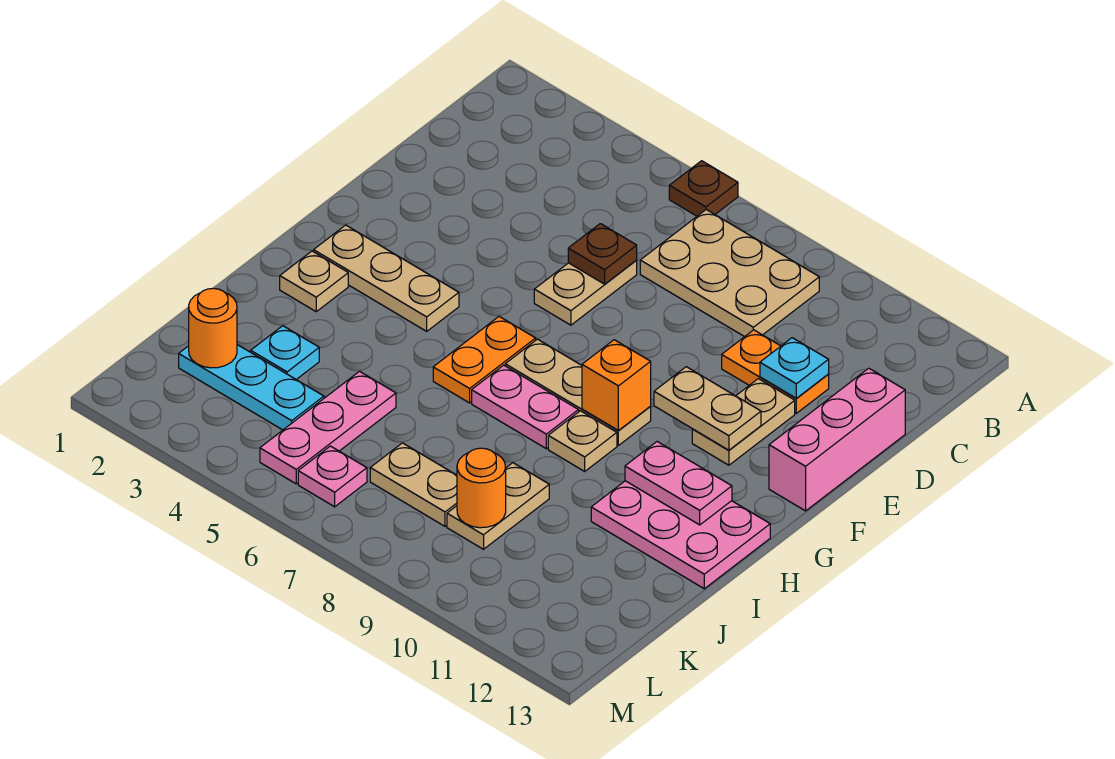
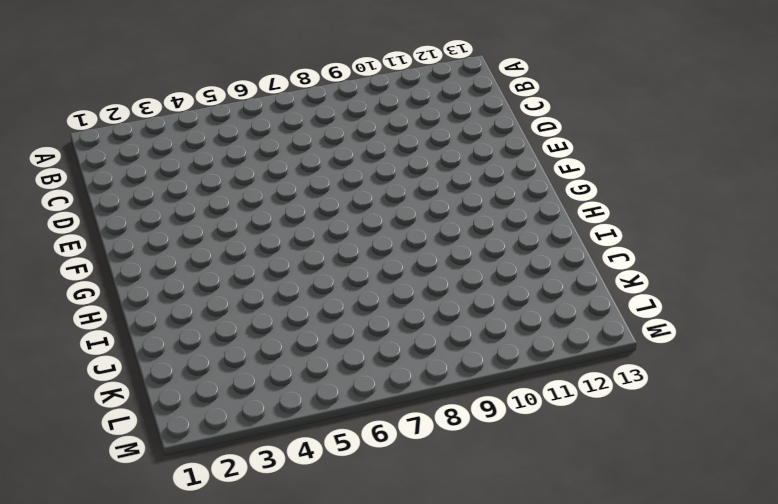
none -> brown 1x1 plate [669,161,738,216]
none -> tan 2x3 plate [640,210,819,337]
none -> tan 1x2 plate [534,260,637,325]

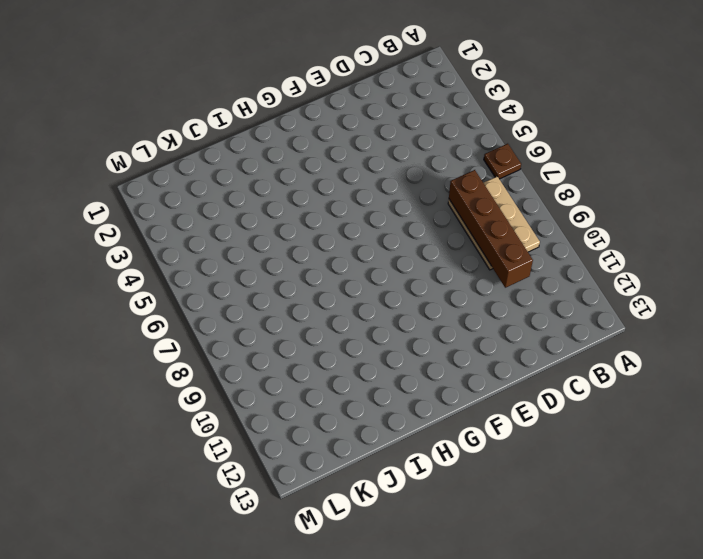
brown 1x4 brick [449,170,533,288] -> none
none -> tan 1x2 plate [534,260,637,325]
none -> orange 1x2 plate [722,330,829,413]
none -> pink 1x3 brick [769,368,905,511]

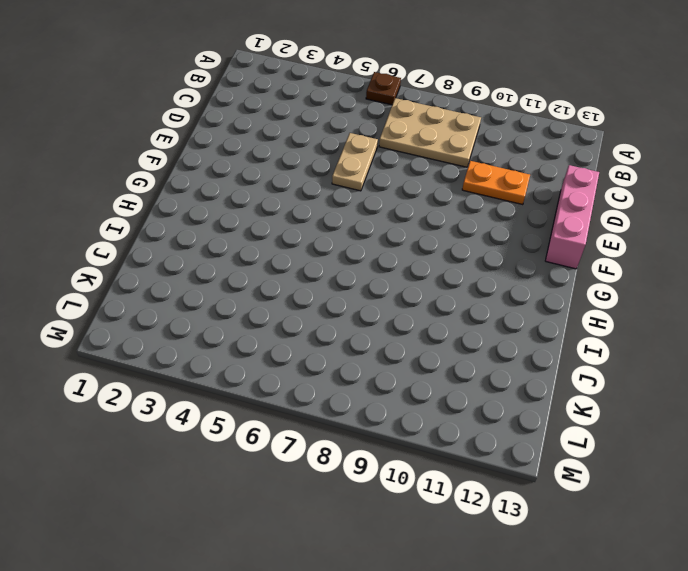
none -> tan 1x2 plate [692,379,795,465]
none -> tan 1x3 plate [314,225,459,331]
none -> orange 1x2 plate [433,317,536,403]

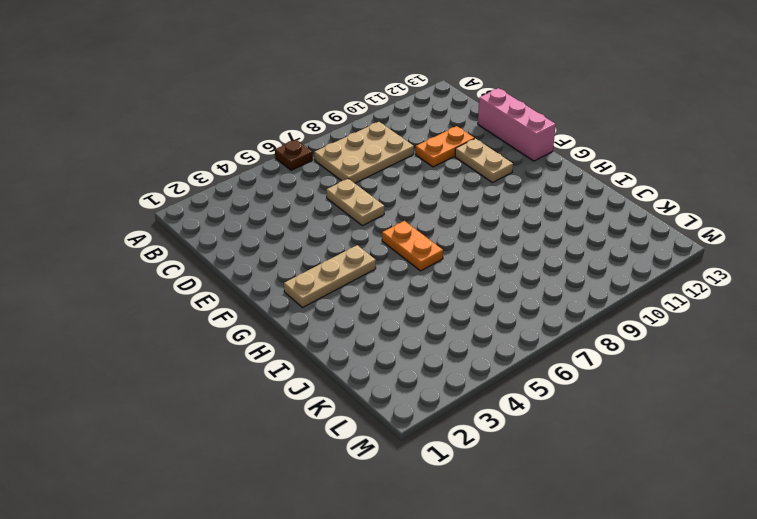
none -> tan 1x3 plate [505,339,651,445]
none -> tan 1x1 plate [280,251,348,312]
none -> pink 1x2 plate [472,365,579,449]

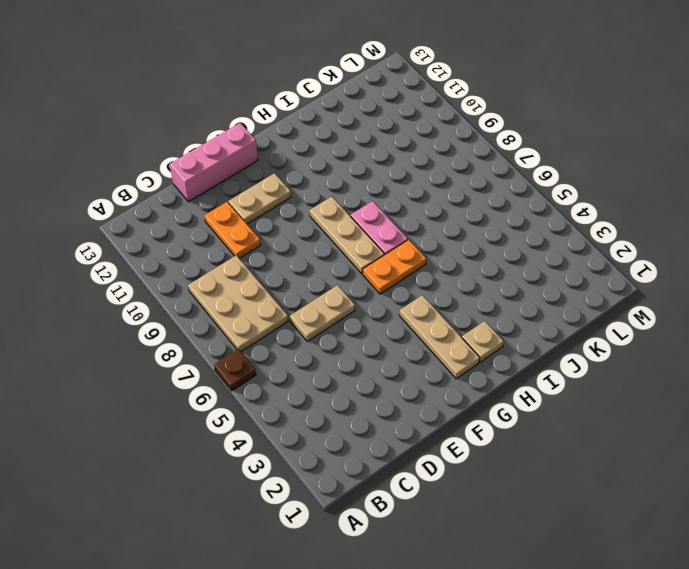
none -> tan 1x1 plate [548,411,617,471]
none -> pink 2x3 plate [591,481,770,589]
none -> cyan 1x1 plate [251,326,319,380]

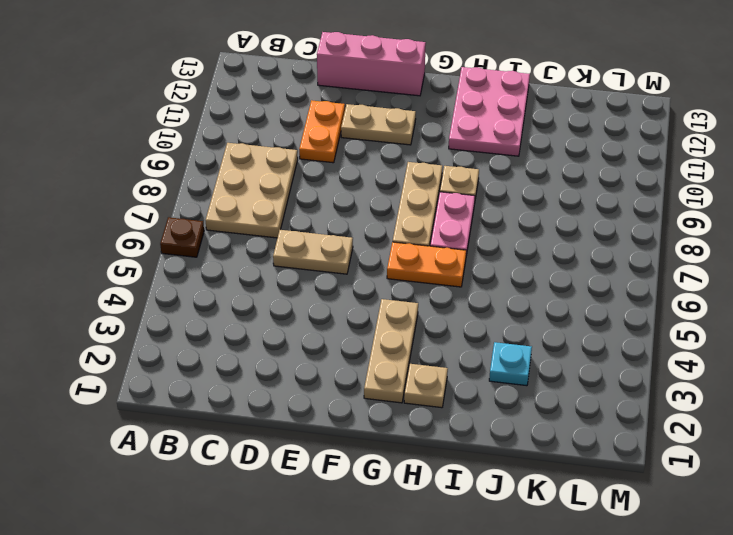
none -> pink 1x3 plate [260,371,396,484]
none -> tan 1x2 plate [447,463,549,549]
none -> cyan 1x3 plate [179,345,324,430]

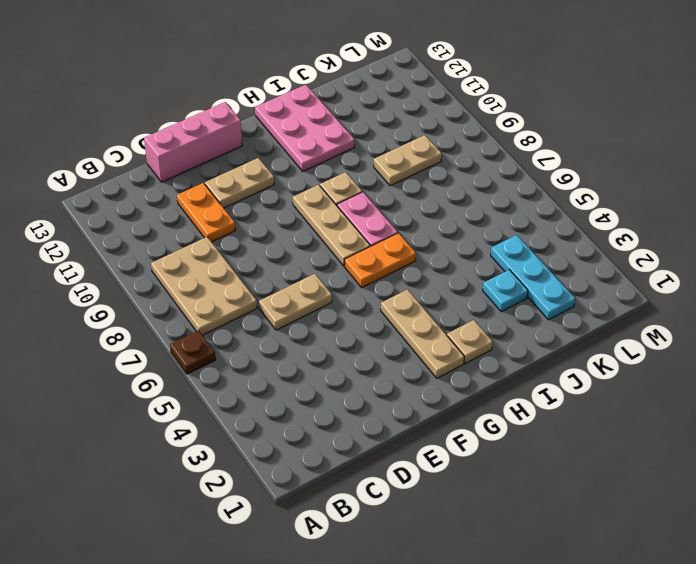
none -> pink 1x3 plate [260,371,396,484]
none -> tan 1x2 plate [370,443,457,526]
none -> pink 1x1 plate [298,446,367,507]

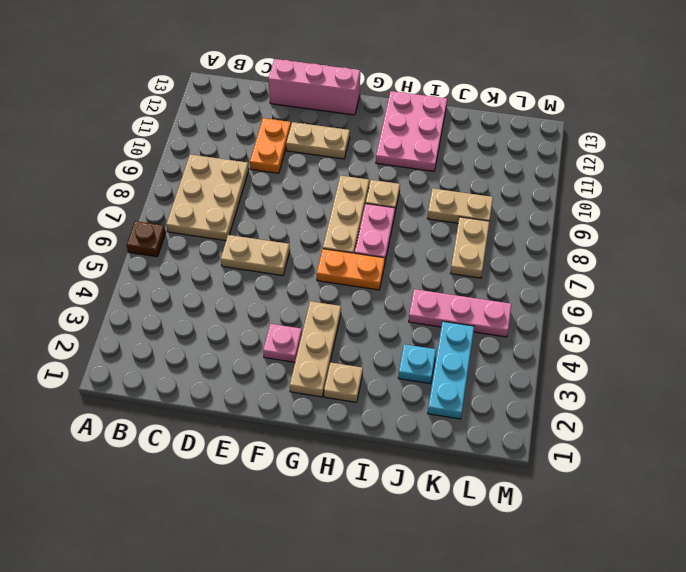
pink 1x1 plate [263,324,302,362] -> pink 1x1 plate moved to [298,446,367,507]
none -> brown 1x1 plate [568,224,637,284]
none -> cyan 1x1 plate [760,338,829,398]
none -> tan 1x2 plate [654,367,761,450]

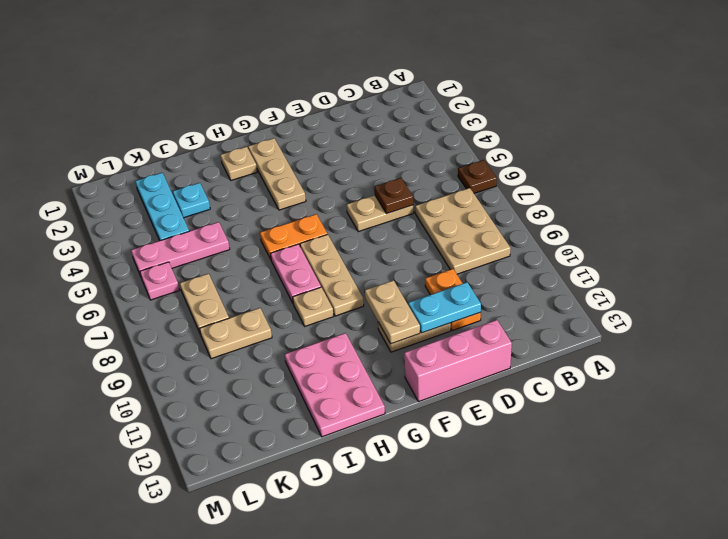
cyan 1x2 plate [408,282,481,333] -> cyan 1x1 plate [760,338,829,398]
none -> orange 1x1 brick [582,340,651,430]
none -> pink 1x2 plate [625,442,732,525]
none -> orange 1x1 round brick [189,288,237,368]

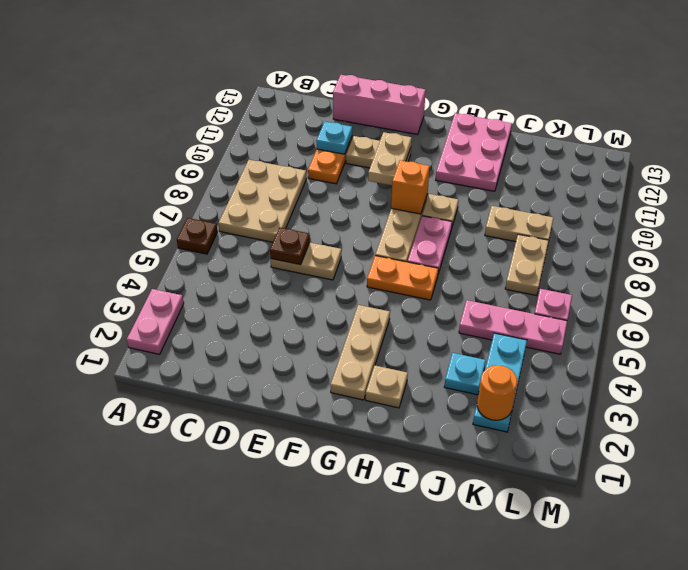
pink 1x2 plate [127,289,184,354] -> pink 1x2 plate moved to [625,442,732,525]
none -> orange 1x1 round brick [457,448,506,528]

